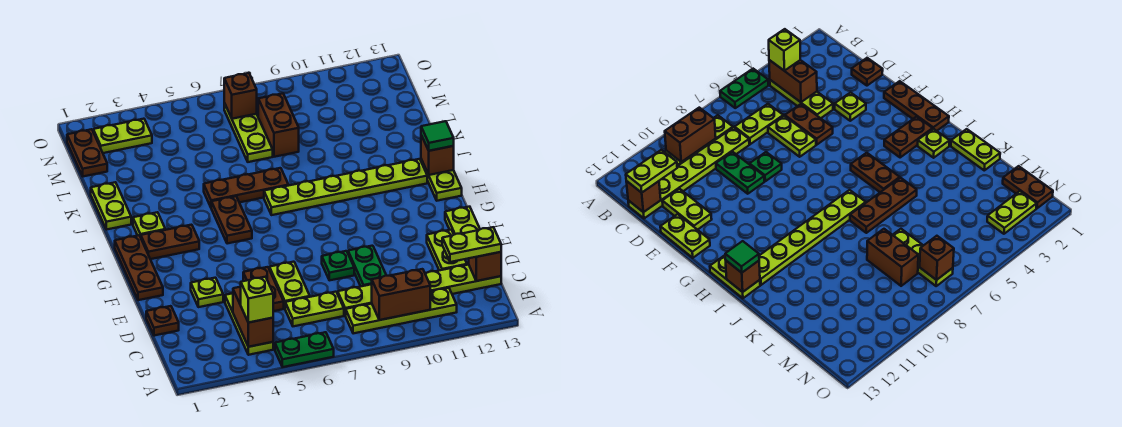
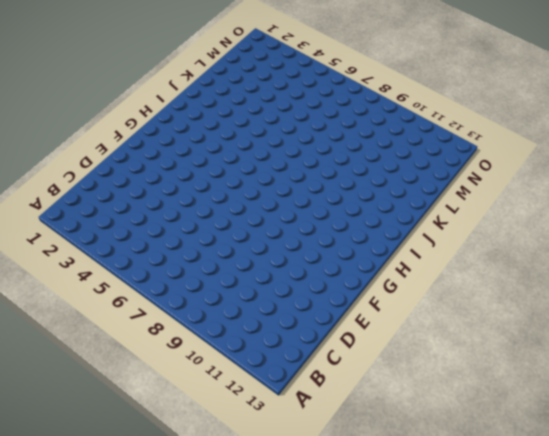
none -> green 1x2 plate [275,332,334,367]
none -> lime 1x3 plate [225,293,273,355]
none -> lime 1x4 plate [346,288,457,334]
none -> lime 1x2 plate [285,292,344,326]

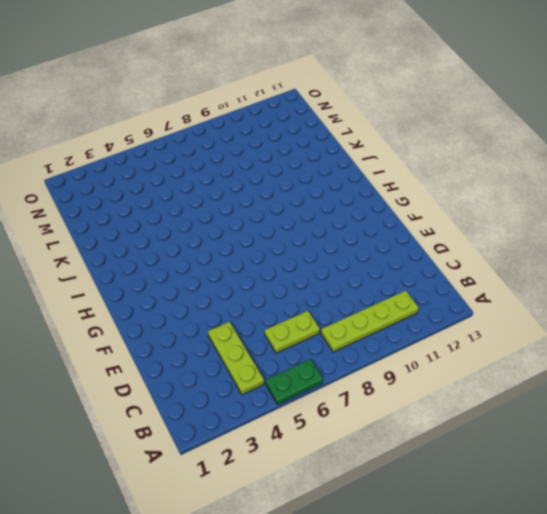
none -> lime 1x6 plate [338,265,501,316]
none -> brown 1x1 plate [146,306,179,336]
none -> brown 1x2 plate [243,267,284,311]
none -> lime 1x2 plate [269,262,310,308]

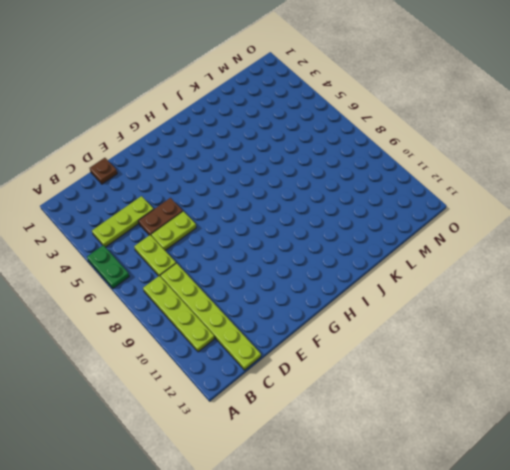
none -> green 1x2 plate [348,246,386,286]
none -> lime 1x2 plate [427,230,467,270]
none -> lime 1x1 plate [191,278,223,307]
none -> green 1x1 plate [322,251,354,280]

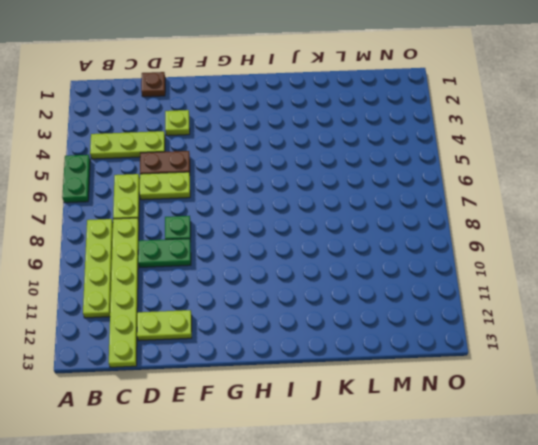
none -> lime 1x2 plate [445,207,480,235]
none -> brown 1x3 plate [115,235,163,300]
none -> brown 1x2 plate [141,225,199,259]
none -> brown 1x2 plate [211,196,252,244]

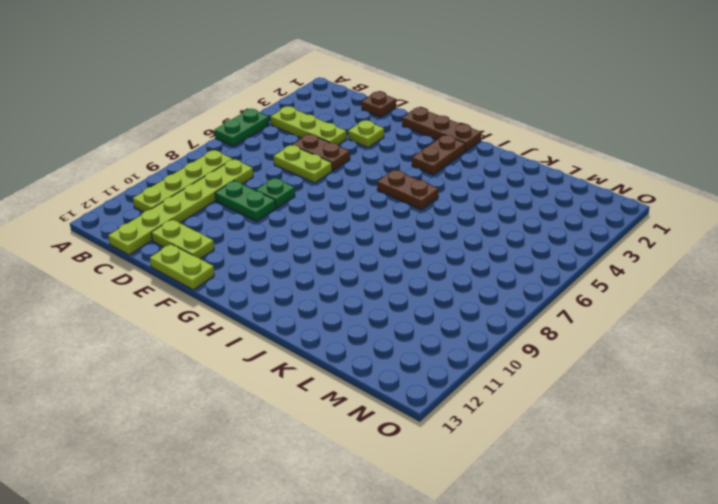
none -> lime 1x2 plate [285,292,344,326]
none -> lime 1x2 plate [421,159,462,201]
none -> lime 1x1 plate [133,212,165,237]
none -> lime 1x6 plate [264,159,427,215]

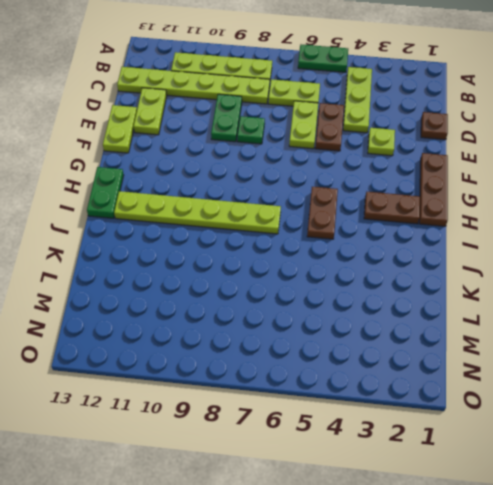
green 1x2 plate [87,167,124,218] -> lime 1x2 plate [421,159,462,201]
none -> lime 1x1 plate [133,212,165,237]
none -> lime 1x2 plate [91,182,131,230]
none -> brown 1x3 plate [204,168,288,207]
none -> lime 1x3 plate [224,103,273,162]

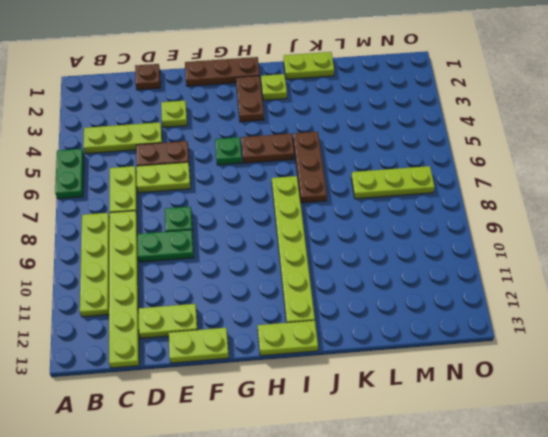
green 1x1 plate [215,137,242,165] -> none
none -> brown 1x2 brick [258,94,299,157]
none -> brown 1x2 plate [67,129,107,176]
none -> lime 1x2 plate [93,119,152,153]
none -> brown 1x2 brick [233,287,273,347]

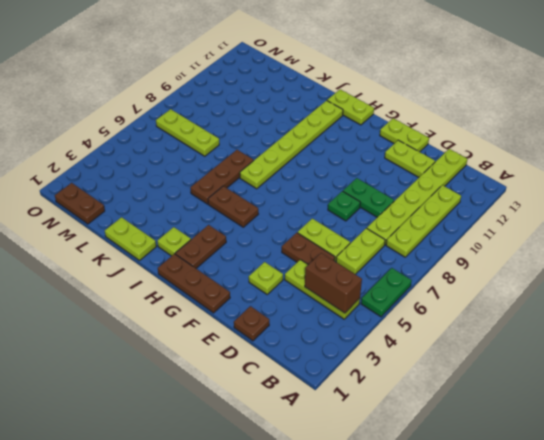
none -> brown 1x2 brick [258,94,299,157]
none -> lime 1x2 plate [93,119,152,153]
none -> brown 1x2 brick [372,269,430,320]
none -> brown 1x1 brick [469,252,501,281]

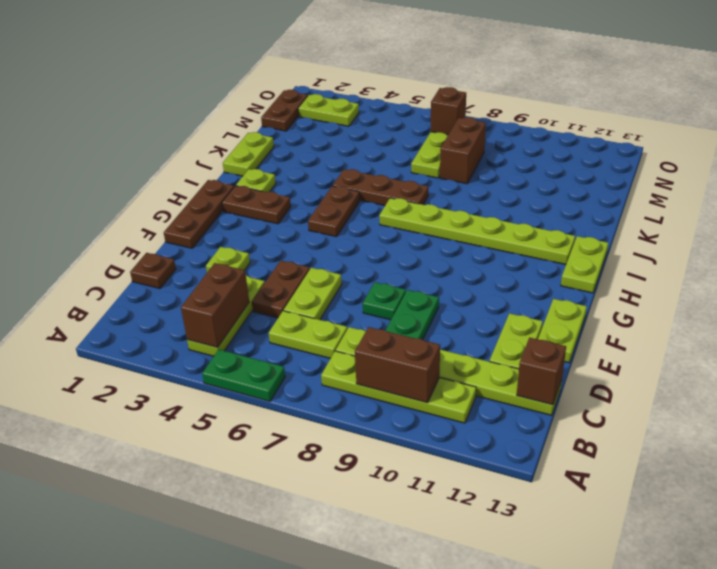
none -> brown 1x1 brick [421,135,454,175]
none -> lime 1x1 brick [241,277,274,323]
none -> lime 1x2 plate [442,227,501,262]
none -> green 1x1 tile [421,121,454,151]

